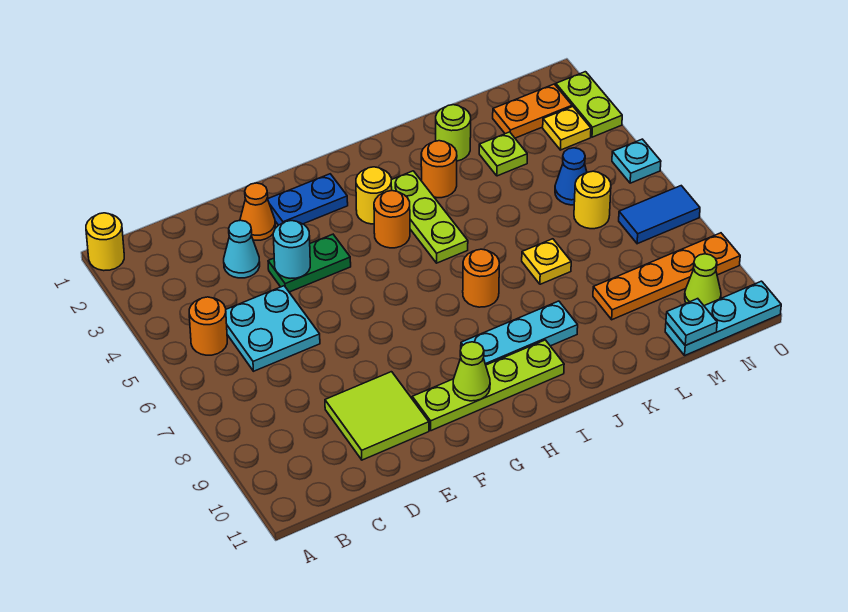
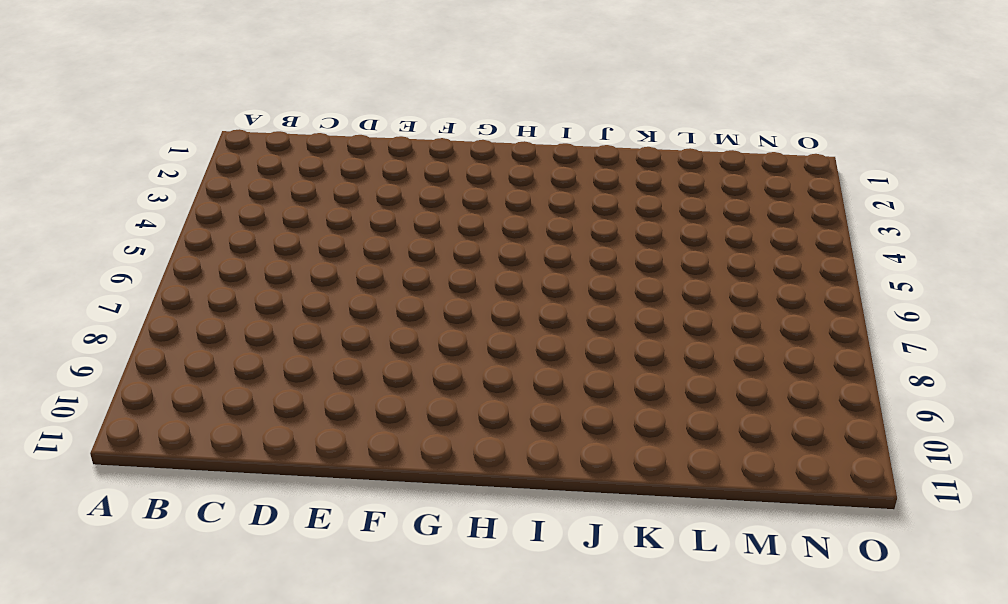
none -> yellow 1x1 round brick [86,213,124,271]
none -> orange 1x1 round brick [189,297,227,355]
none -> cyan 2x2 plate [226,286,320,371]
none -> cyan 1x1 cone [224,220,260,278]

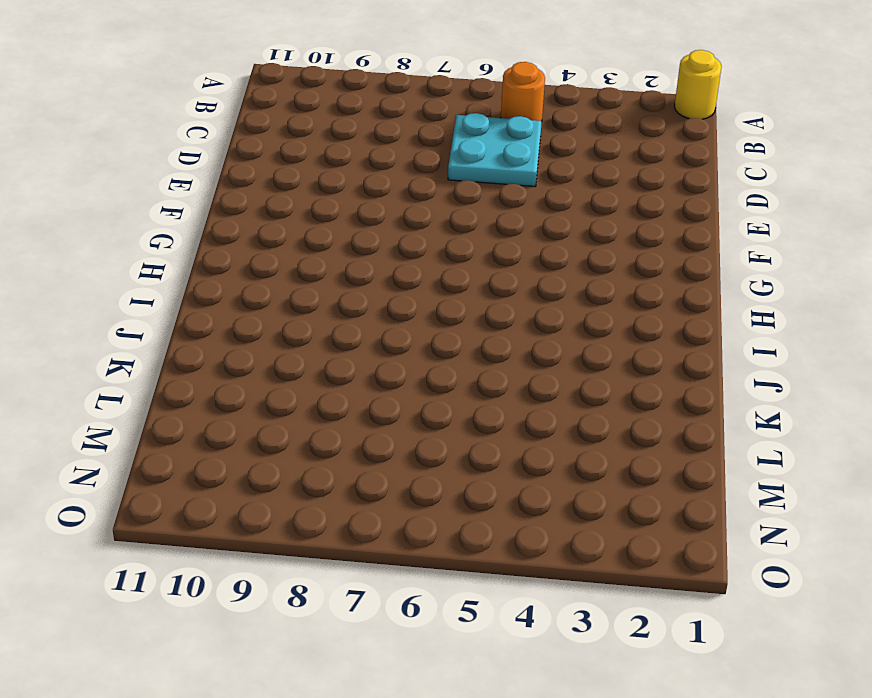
none -> cyan 1x1 cone [224,220,260,278]
none -> lime 2x2 tile [325,372,429,460]
none -> orange 1x1 cone [240,183,275,240]
none -> green 1x2 plate [268,234,351,292]

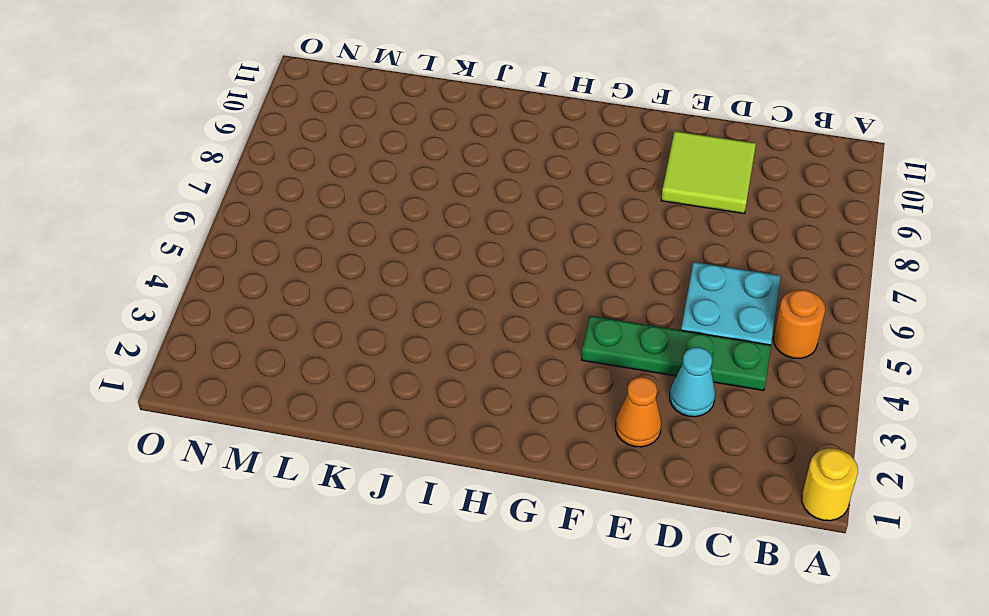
green 1x4 plate [582,316,771,391] -> green 1x2 plate [268,234,351,292]
none -> blue 1x2 plate [268,174,348,225]
none -> lime 1x4 plate [412,340,564,431]
none -> yellow 1x1 round brick [356,167,392,224]
none -> orange 1x1 round brick [374,191,410,248]

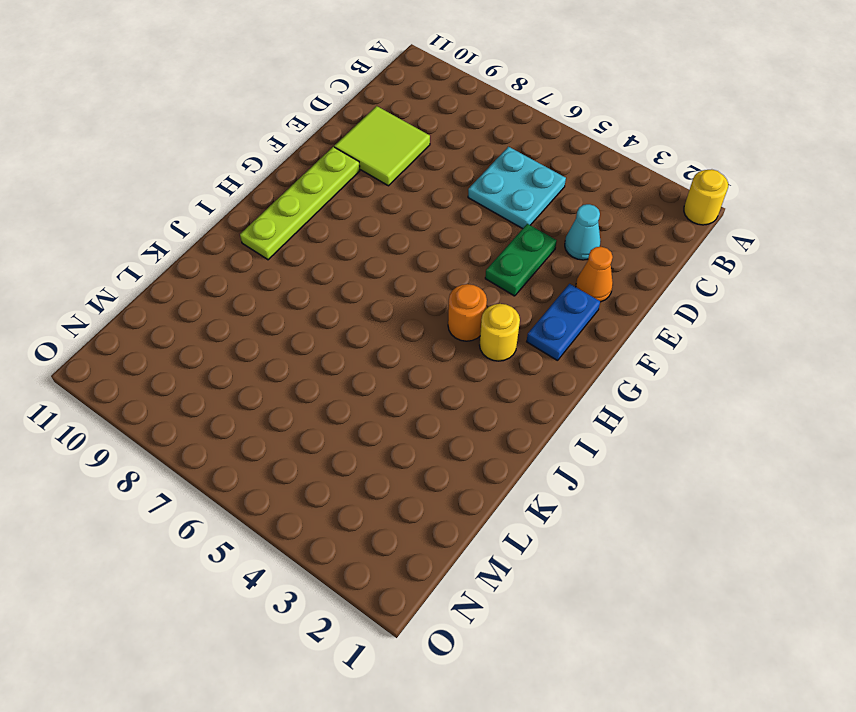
none -> orange 1x1 round brick [189,297,227,355]
none -> cyan 1x3 plate [461,301,578,365]
none -> lime 1x3 plate [391,171,468,263]
none -> orange 1x1 round brick [463,249,499,307]

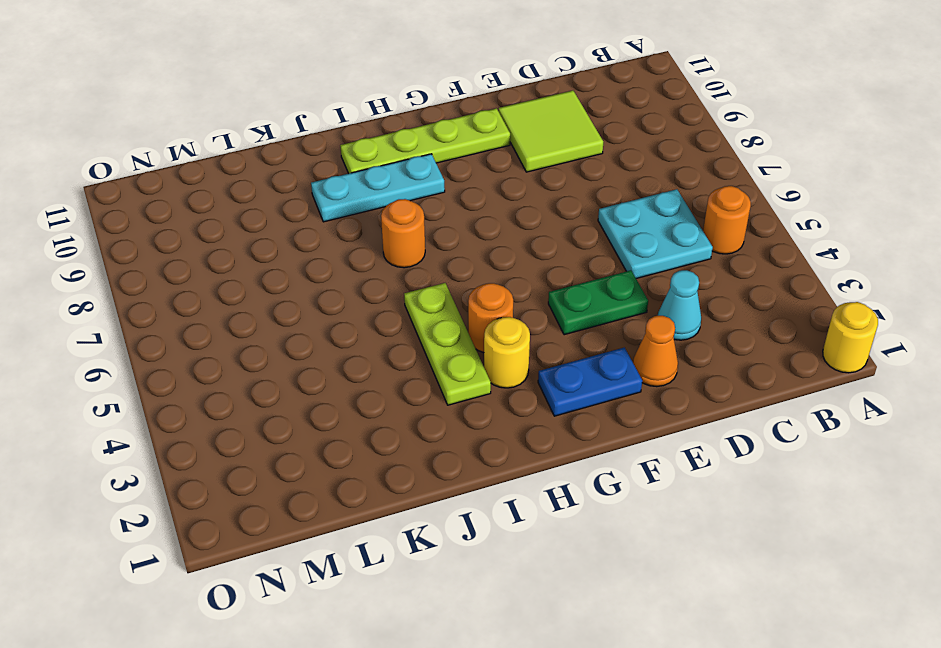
none -> orange 1x1 round brick [421,141,457,198]
none -> lime 1x1 round brick [436,105,471,161]
none -> yellow 1x1 plate [522,239,571,284]
none -> lime 1x1 plate [479,132,527,176]

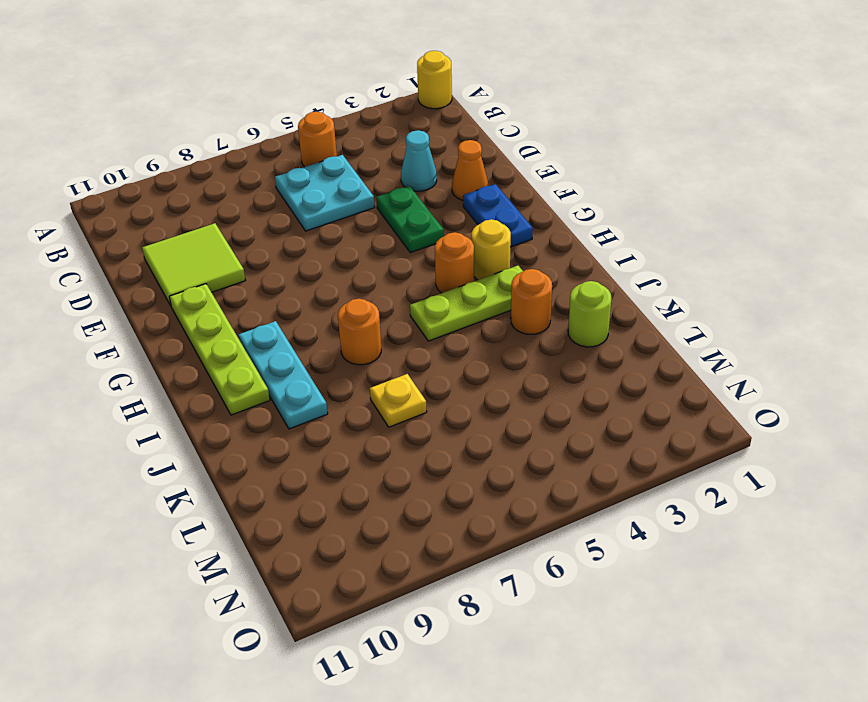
none -> lime 1x1 plate [479,132,527,176]
none -> orange 1x4 plate [593,233,740,320]
none -> orange 1x2 plate [493,84,572,138]
none -> blue 1x1 cone [555,148,587,205]

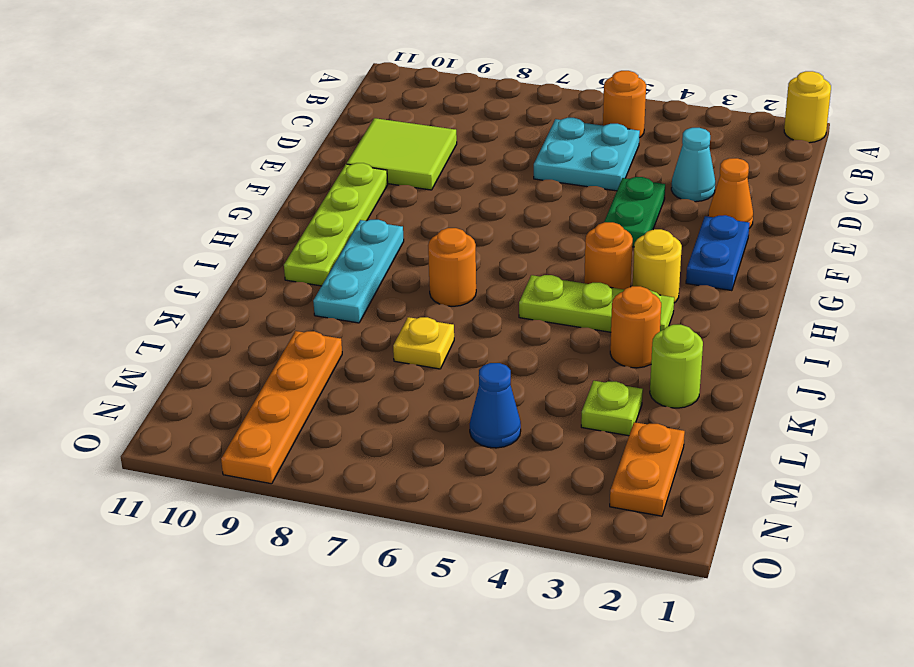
none -> yellow 1x1 round brick [574,171,611,229]
none -> cyan 1x3 plate [665,281,781,355]
none -> yellow 1x1 plate [543,107,591,150]
none -> blue 1x2 tile [619,186,700,244]

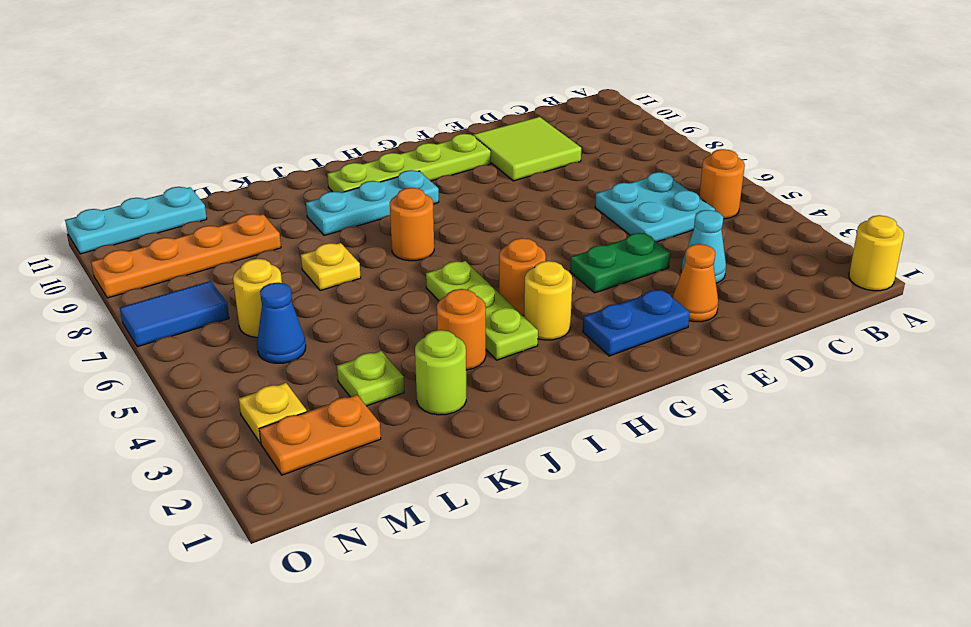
none -> lime 1x1 cone [685,254,721,306]
none -> lime 1x2 plate [556,72,622,137]
none -> cyan 1x1 plate [612,139,661,183]
none -> cyan 1x1 round brick [273,221,310,278]

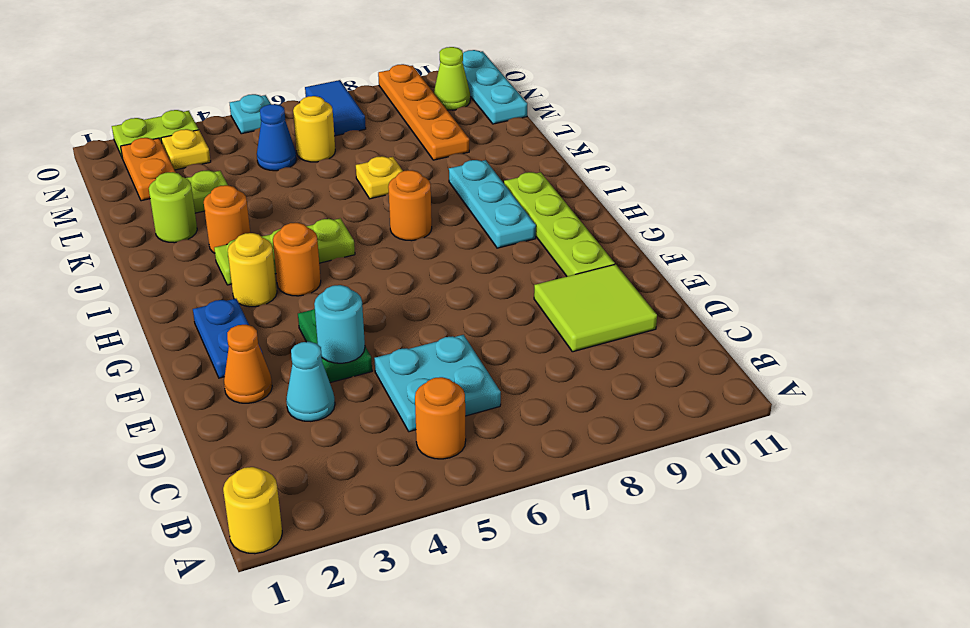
none -> lime 1x1 cone [453,342,490,401]
none -> cyan 1x1 plate [666,299,717,345]

